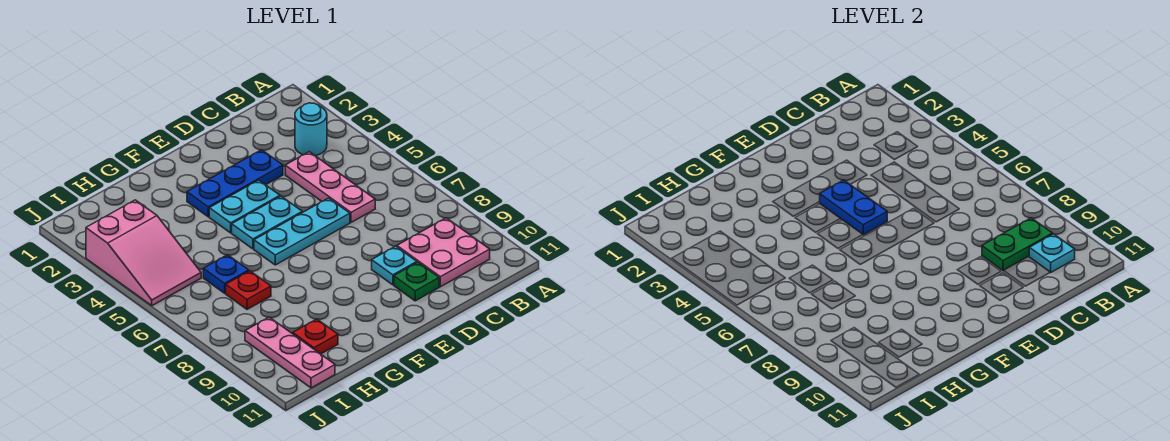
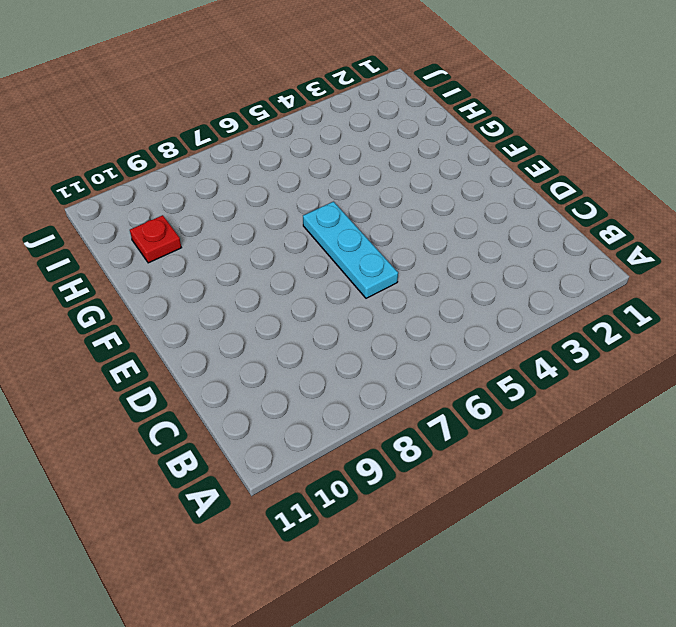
none -> cyan 1x1 round brick [295,103,327,156]
none -> pink 2x2 plate [397,218,490,287]
none -> pink 1x3 plate [285,152,375,222]

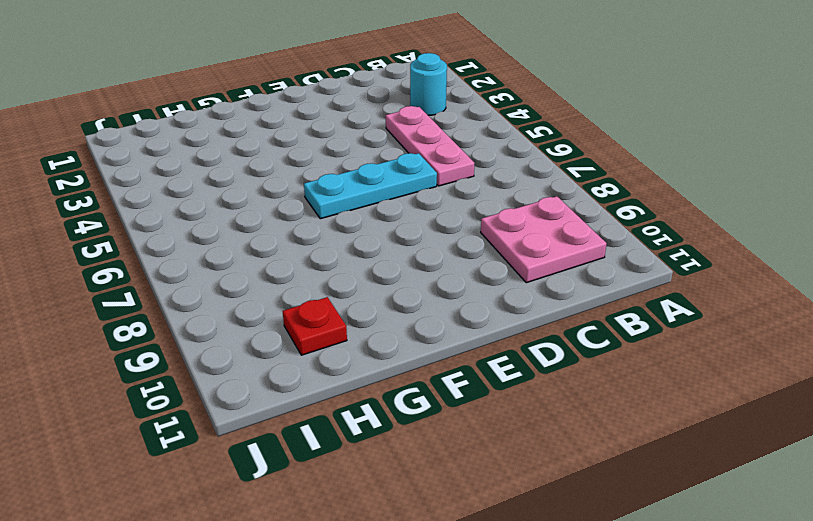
none -> blue 1x3 plate [187,150,283,217]
none -> cyan 1x1 plate [372,246,417,285]
none -> green 1x1 plate [394,262,439,301]

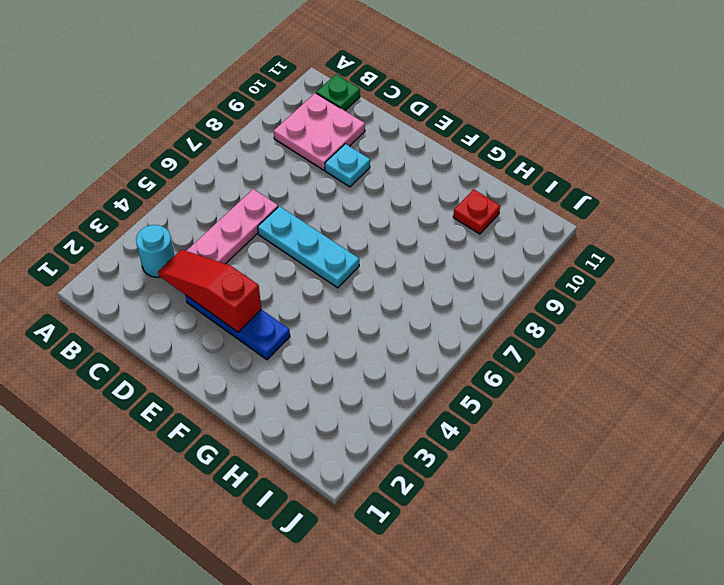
green 1x1 plate [316,74,360,111] -> green 1x1 plate moved to [394,262,439,301]
red 1x3 slope [158,250,261,332] -> none
none -> cyan 1x2 plate [209,180,280,233]
none -> cyan 1x2 plate [232,196,302,249]
none -> blue 1x1 plate [203,255,249,293]

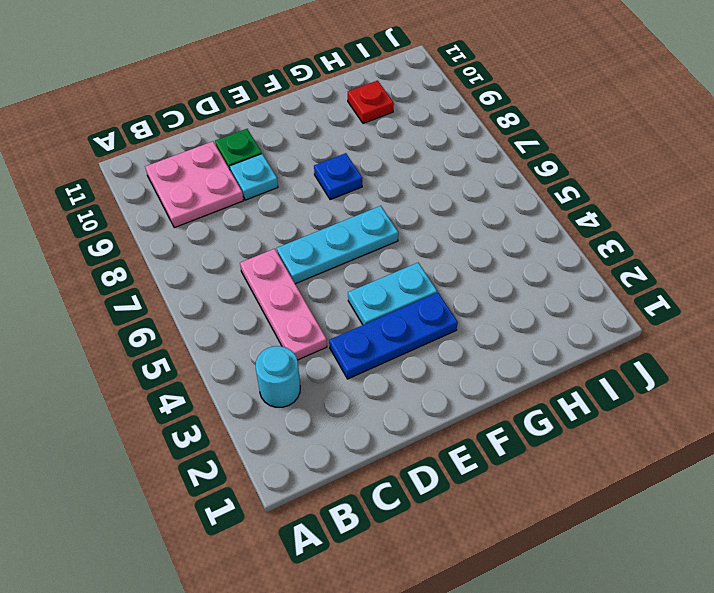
blue 1x1 plate [314,153,362,200] -> blue 1x1 plate moved to [203,255,249,293]
none -> cyan 1x2 plate [232,196,302,249]
none -> red 1x1 plate [226,271,271,309]
none -> pink 2x3 slope [86,200,201,306]

